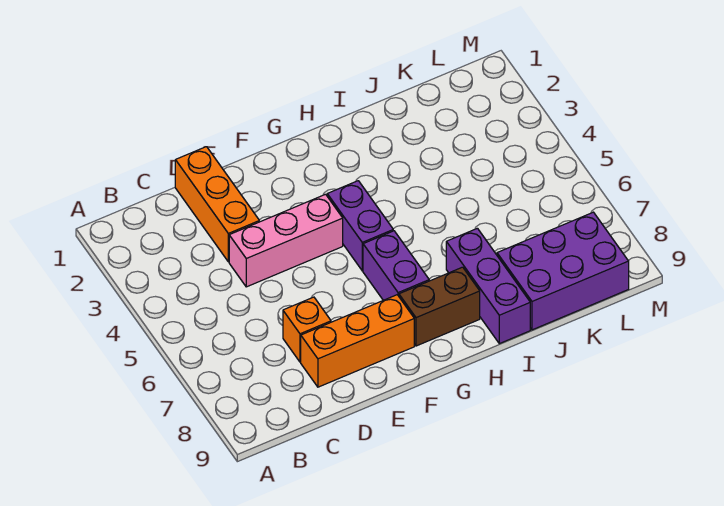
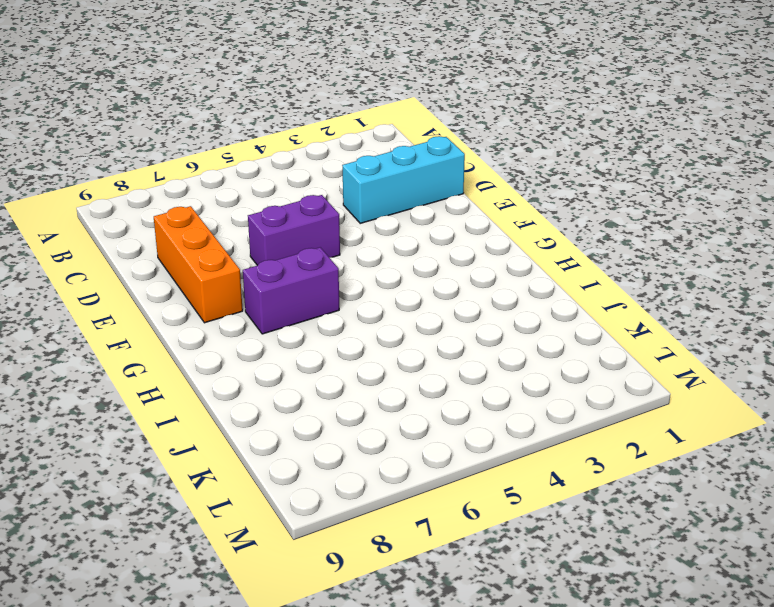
cyan 1x3 brick [342,136,465,223] -> orange 1x3 brick [175,147,259,262]
purple 1x2 brick [248,195,340,266] -> purple 1x2 brick moved to [327,181,393,271]
none -> pink 1x3 brick [229,194,343,287]
none -> orange 1x1 brick [283,297,331,362]

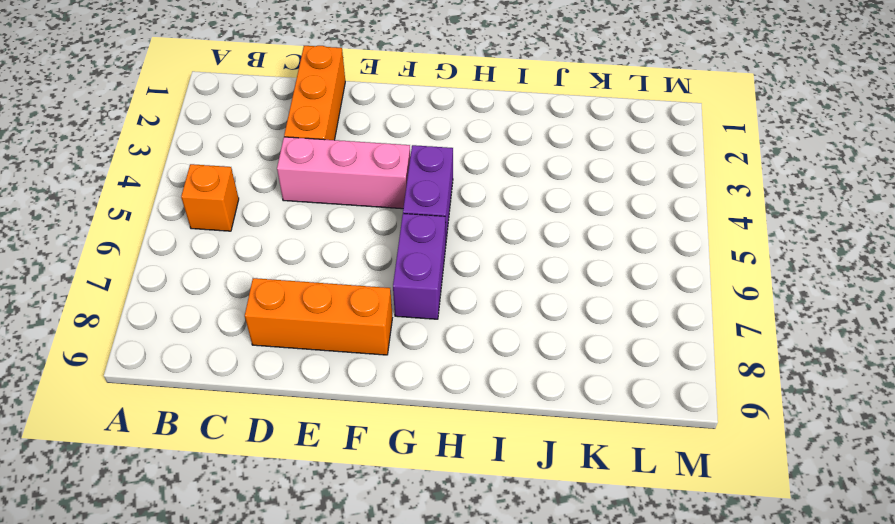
orange 1x1 brick [181,164,239,231] -> orange 1x1 brick moved to [283,297,331,362]
none -> brown 1x2 brick [399,267,480,346]
none -> purple 1x3 brick [446,228,530,344]

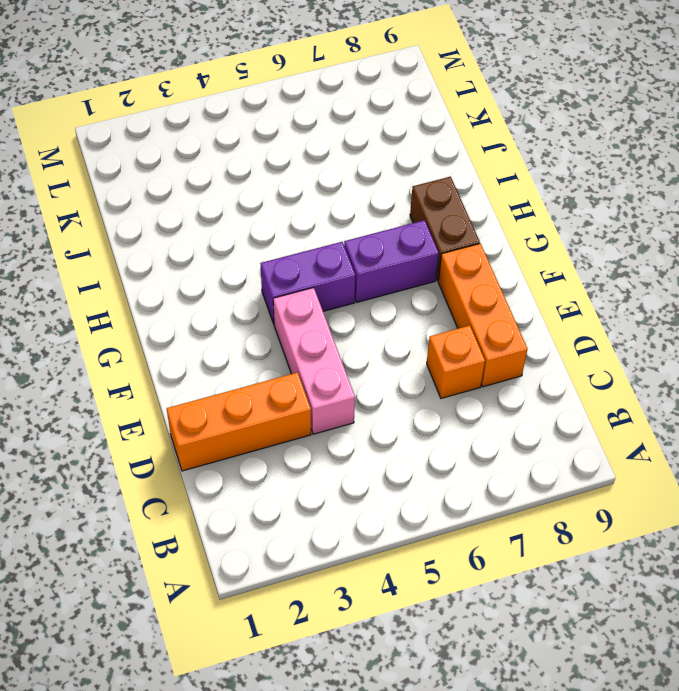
none -> purple 1x3 brick [446,228,530,344]
none -> purple 2x3 brick [497,212,629,330]

